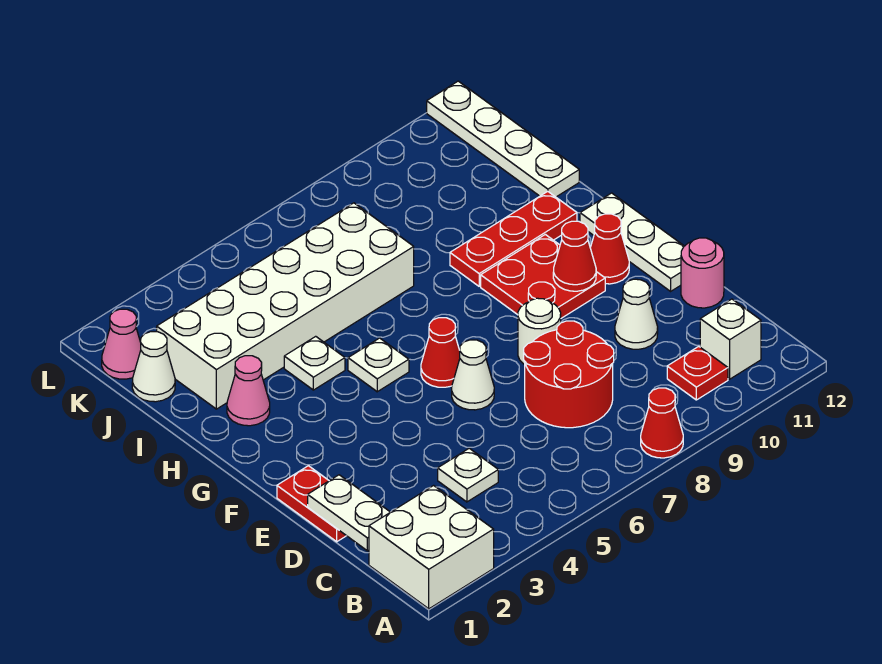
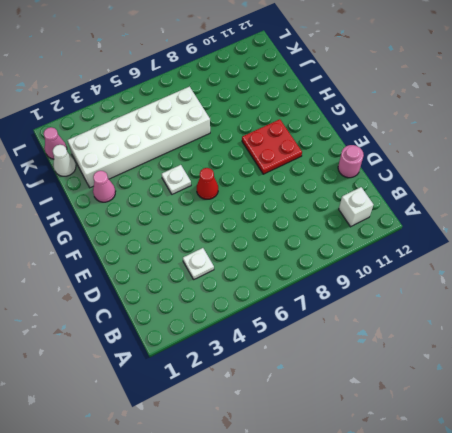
none -> white 2x2 brick [369,486,494,609]
none -> red 1x1 cone [641,388,683,458]
none -> red 1x1 plate [667,346,728,400]

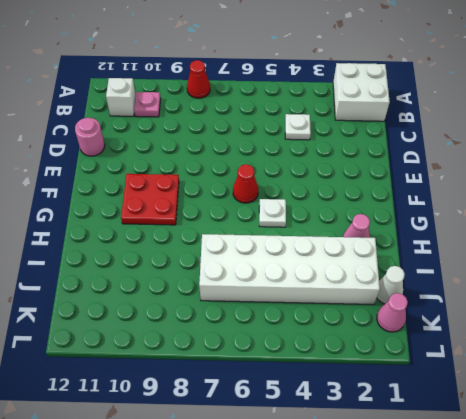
pink 1x1 plate [134,92,161,117] -> red 1x1 plate [667,346,728,400]
none -> red 2x2 round brick [524,321,614,428]
none -> red 1x2 plate [277,466,346,542]
none -> white 1x1 cone [615,279,658,349]

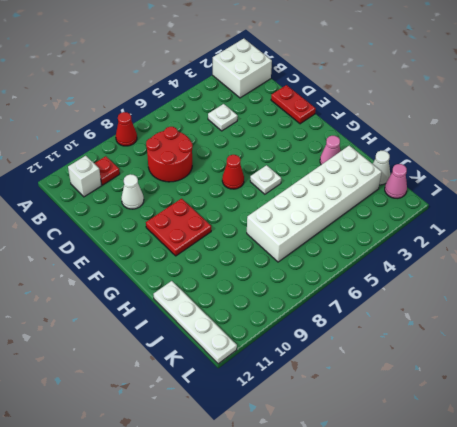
none -> pink 1x1 round brick [681,238,724,308]
none -> white 1x1 cone [452,340,494,410]
none -> white 1x1 round brick [518,298,561,364]

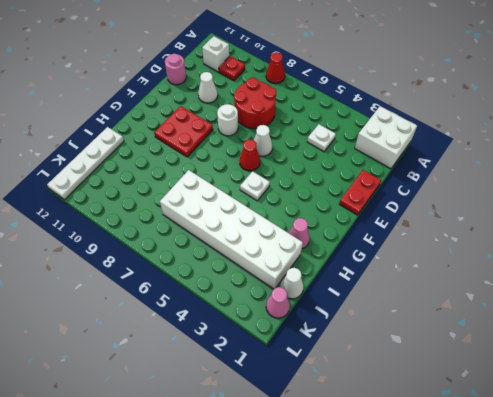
none -> white 1x3 plate [580,193,684,291]
none -> red 1x1 cone [590,214,629,284]
none -> white 1x1 plate [284,336,345,390]

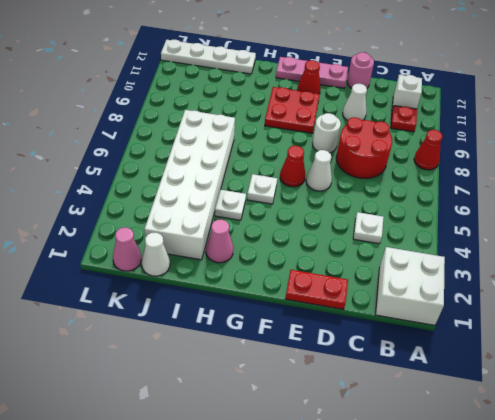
pink 1x3 plate [276,57,348,88] -> white 1x3 plate [580,193,684,291]
none -> red 1x3 plate [450,191,577,286]
none -> white 1x2 plate [308,475,390,551]
none -> red 1x1 cone [553,221,596,291]

